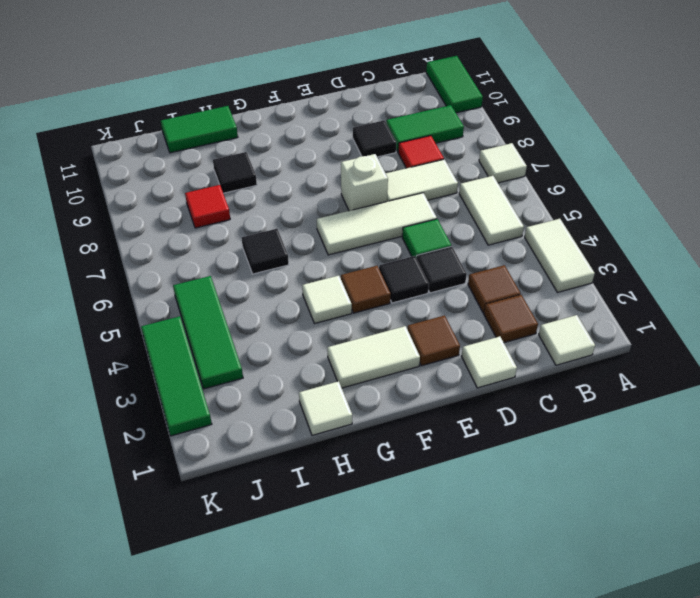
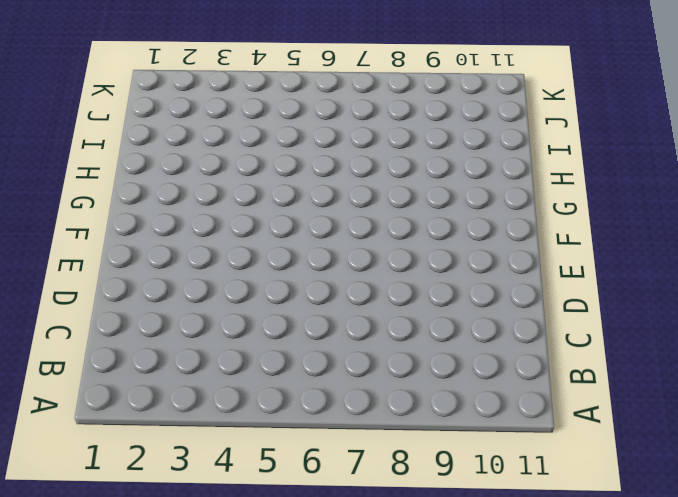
none -> white 1x2 tile [525,219,595,292]
none -> white 1x1 tile [479,143,527,183]
none -> green 1x2 tile [426,56,483,113]

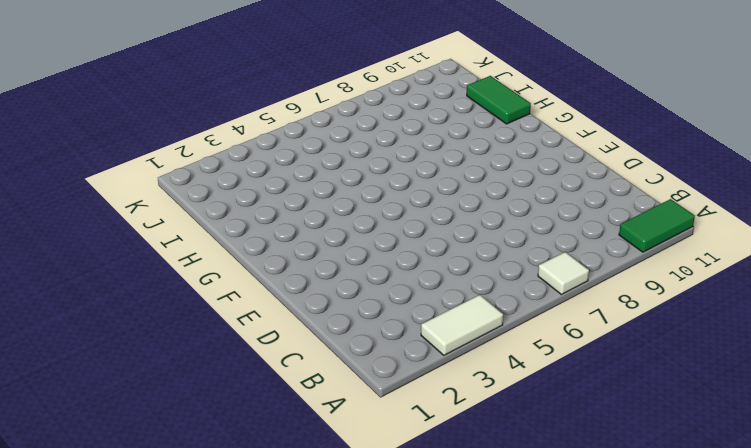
none -> white 1x1 tile [539,315,595,365]
none -> white 1x2 tile [459,176,524,245]
none -> green 1x2 tile [386,105,464,152]

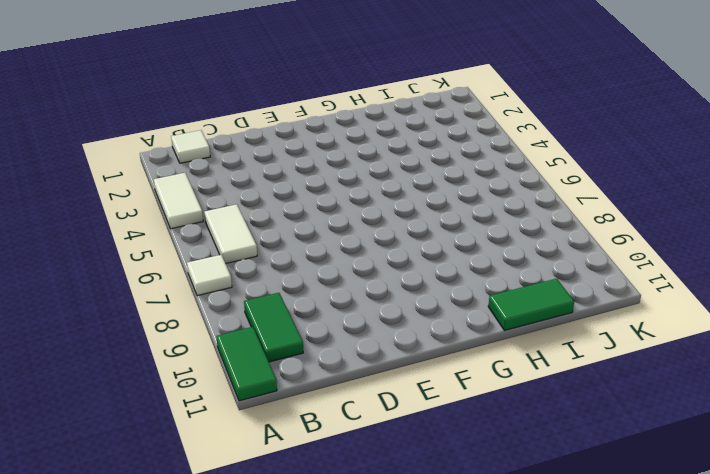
green 1x2 tile [244,293,303,362] -> green 1x2 tile turned to [386,105,464,152]
none -> brown 1x1 tile [484,295,538,343]
none -> brown 1x1 tile [468,265,520,313]
none -> white 1x2 tile [386,159,458,201]

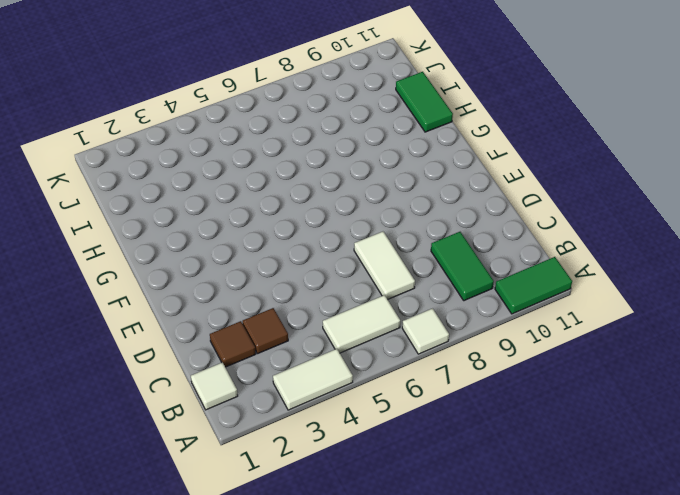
none -> red 1x1 tile [398,136,444,168]
none -> white 1x1 tile [461,336,517,388]
none -> black 1x1 tile [417,246,467,293]

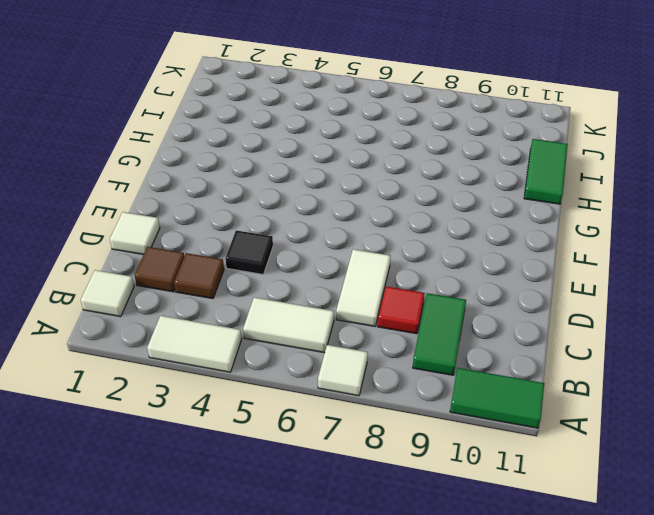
none -> green 1x1 tile [402,219,451,258]
none -> white 1x3 tile [317,193,437,255]
none -> black 1x1 tile [353,120,396,157]

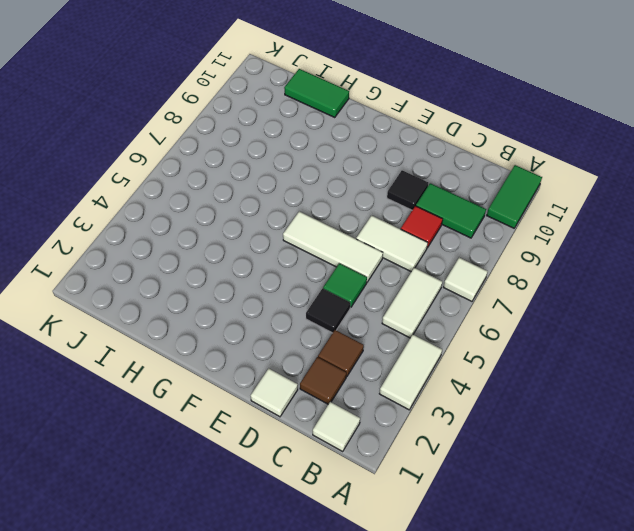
none -> brown 1x1 tile [407,315,460,366]
none -> black 1x1 tile [379,256,429,303]
none -> white 1x1 brick [341,154,388,211]

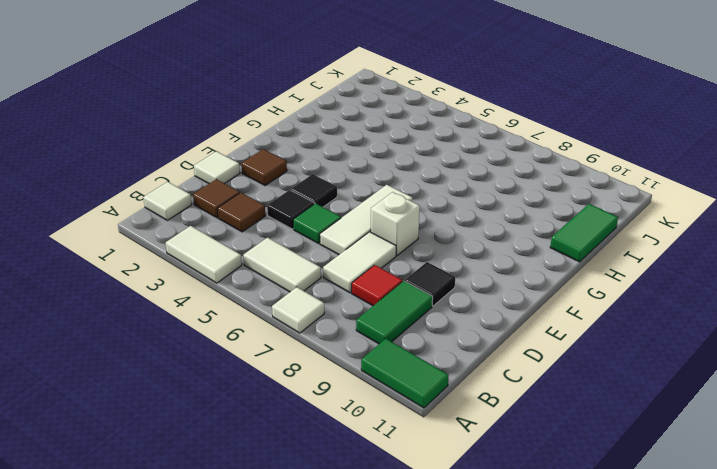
none -> white 1x2 tile [327,326,420,388]
none -> brown 1x1 tile [341,266,391,313]
none -> white 1x1 tile [302,276,352,324]

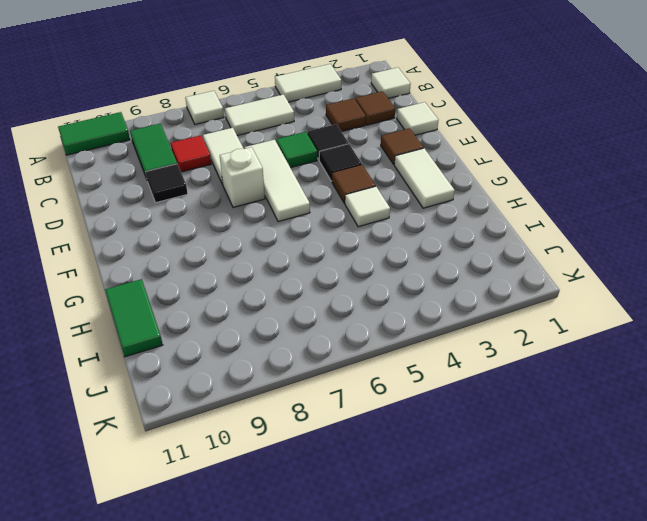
none -> white 1x1 tile [299,381,352,435]
none -> black 1x1 tile [242,229,289,274]
none -> black 1x1 tile [213,152,257,193]

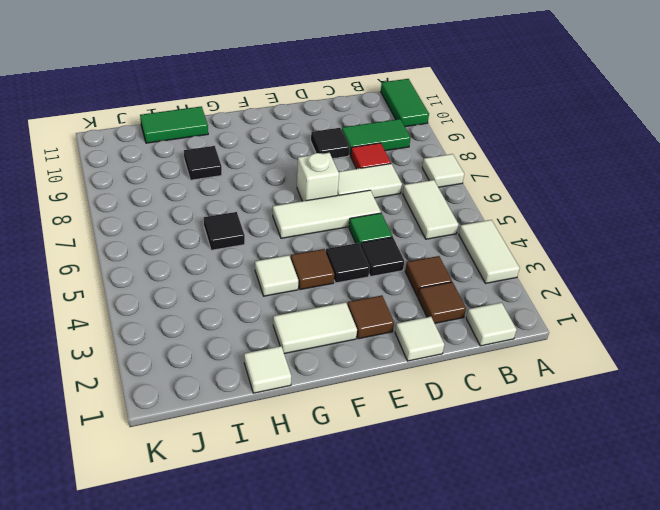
none -> red 1x1 tile [185,185,230,228]
none -> green 1x3 tile [173,276,243,389]
none -> green 1x3 tile [141,316,212,436]

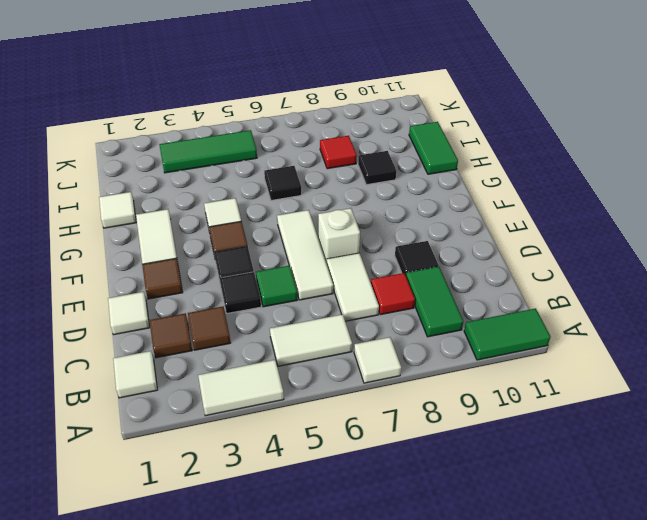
none -> green 1x3 tile [141,316,212,436]

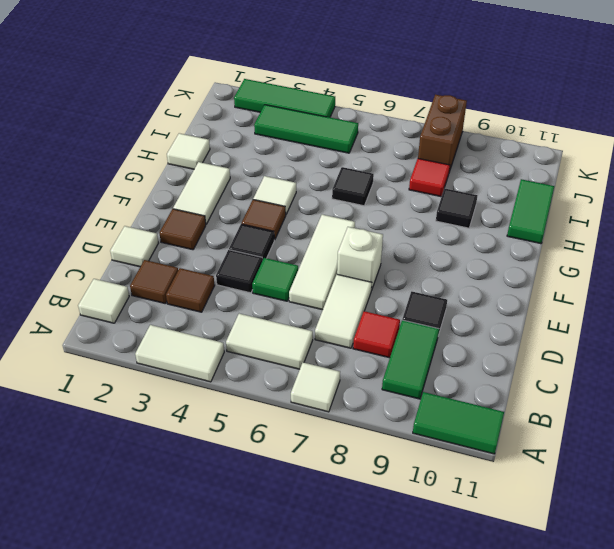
brown 1x2 brick [418,94,467,172] -> none

